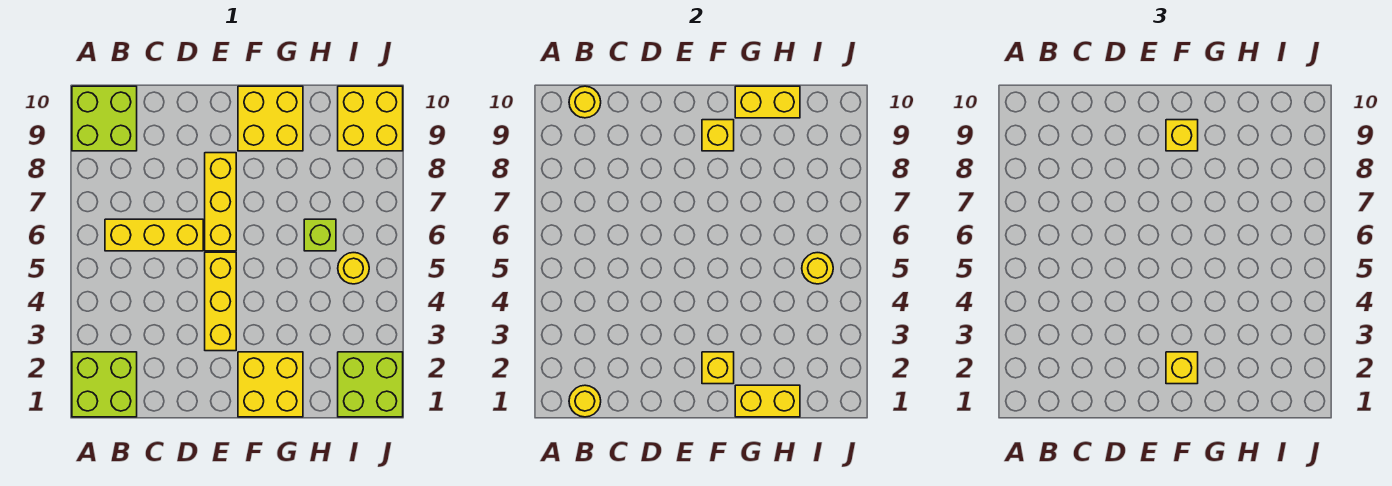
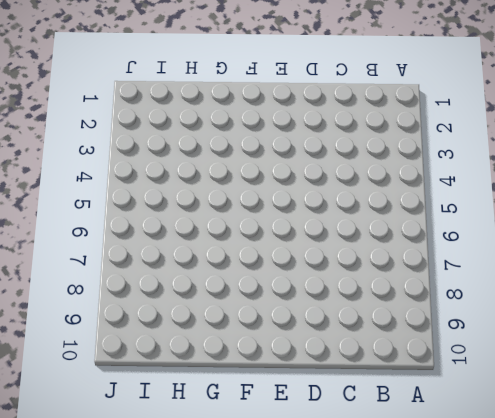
none -> lime 2x2 brick [72,352,137,417]
none -> lime 2x2 brick [72,86,137,151]
none -> yellow 1x3 brick [105,219,203,251]

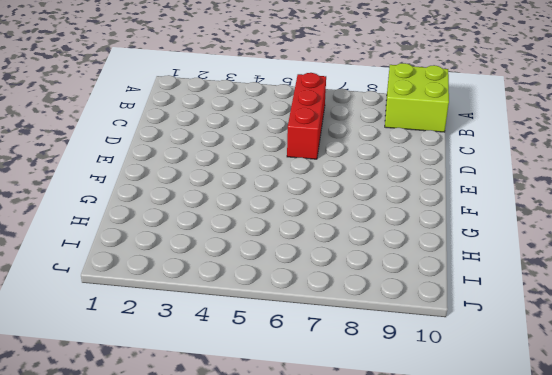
red 1x3 brick [287,73,326,159] -> yellow 1x3 brick [105,219,203,251]
none -> lime 2x2 brick [72,352,137,417]
none -> yellow 1x3 brick [205,252,236,351]
none -> yellow 1x3 brick [205,153,236,251]

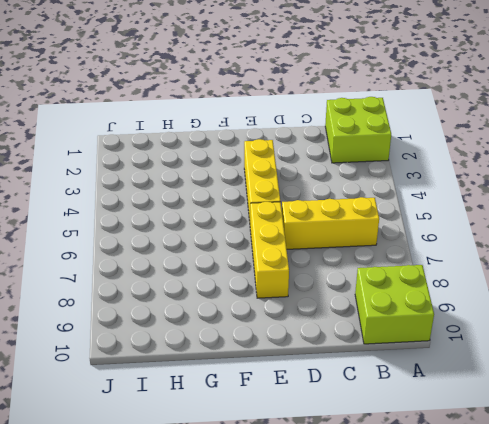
none -> yellow 2x2 brick [238,352,303,417]
none -> yellow 2x2 brick [238,86,303,151]
none -> lime 1x1 brick [304,219,336,251]

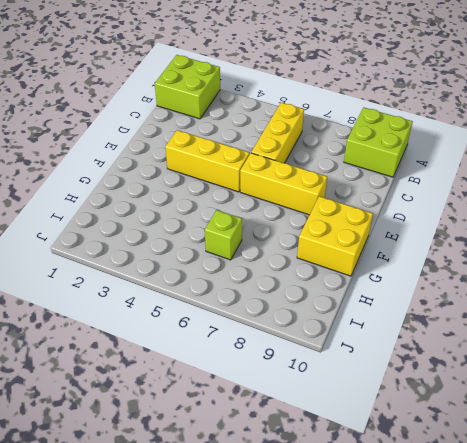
none -> yellow 2x2 brick [238,352,303,417]
none -> lime 2x2 brick [338,352,403,417]
none -> yellow 1x1 round brick [338,253,369,284]

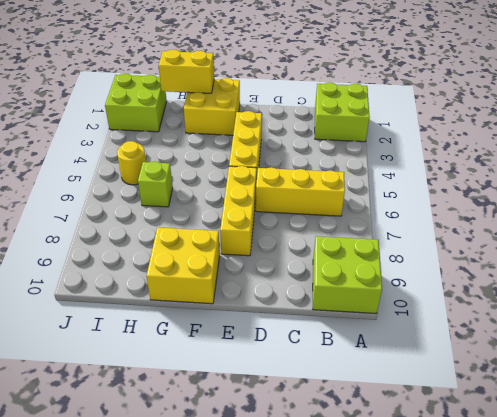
none -> yellow 2x2 brick [338,86,403,151]
none -> yellow 1x1 round brick [569,385,601,417]
none -> yellow 1x1 round brick [569,86,601,118]

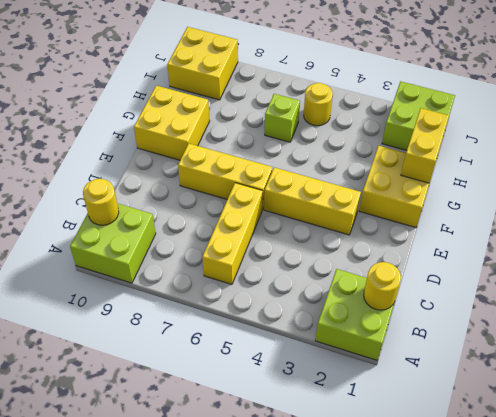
none -> yellow 1x1 brick [702,352,734,384]
none -> yellow 1x1 brick [702,120,734,151]
none -> yellow 1x2 brick [735,86,800,118]

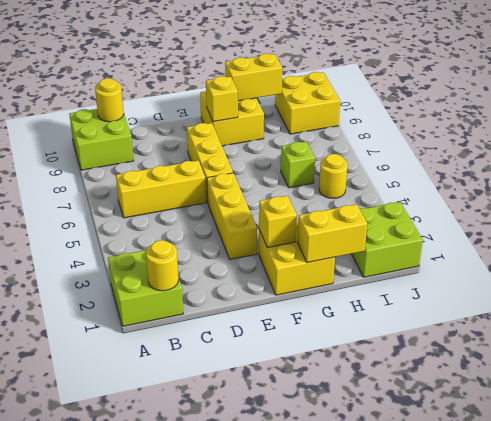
none -> yellow 1x1 round brick [802,253,833,284]
none -> yellow 1x1 brick [1166,352,1198,384]
none -> yellow 1x1 brick [1166,120,1198,151]

